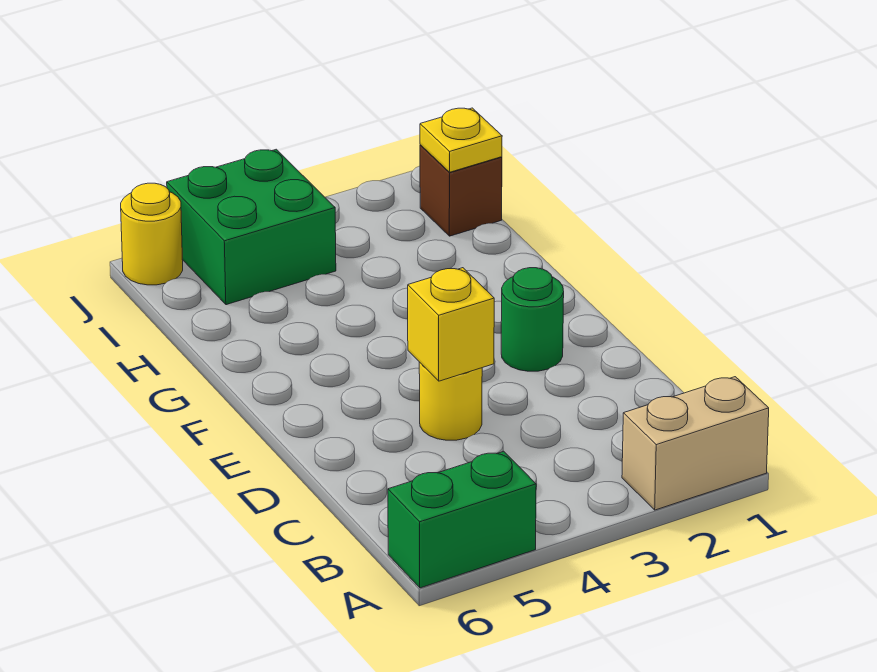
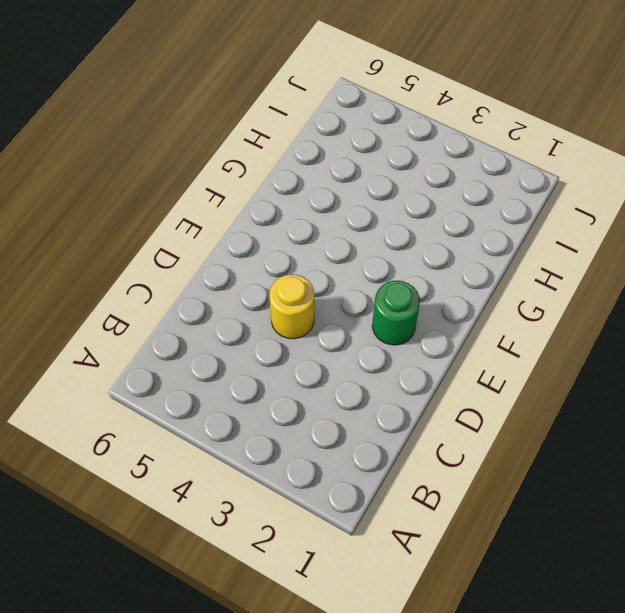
none -> tan 1x2 brick [622,377,769,510]
none -> green 1x2 brick [388,451,536,588]

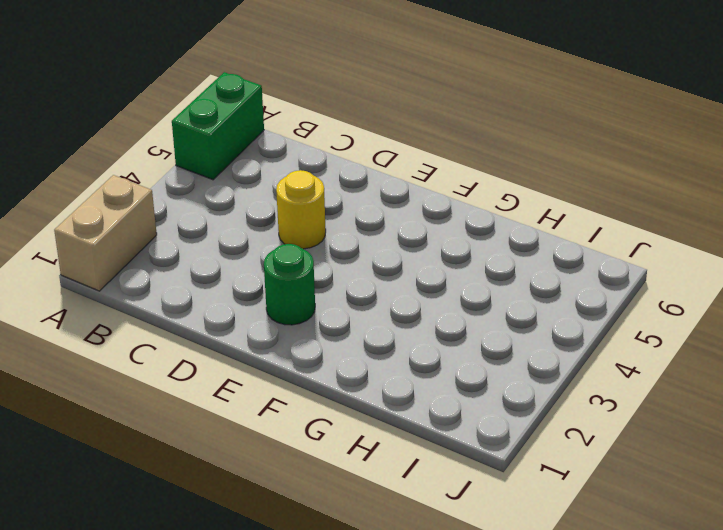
none -> brown 1x1 brick [420,145,502,236]
none -> green 2x2 brick [167,149,336,305]

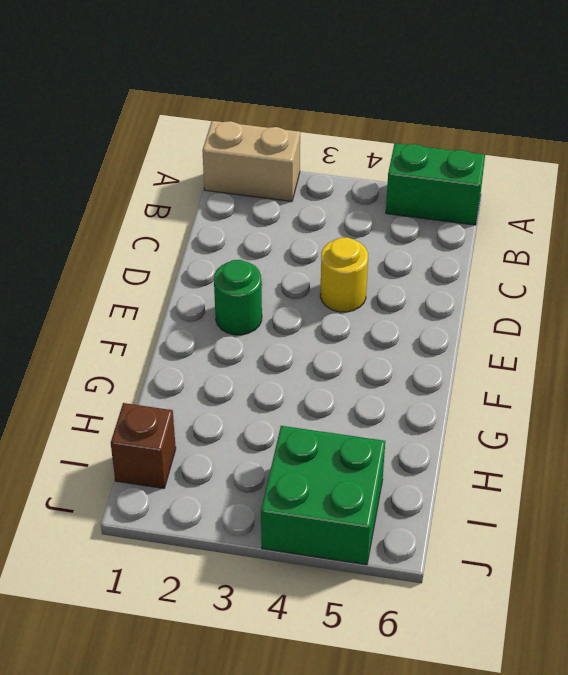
none -> yellow 1x1 round brick [121,183,183,285]
none -> yellow 1x1 brick [408,268,494,381]

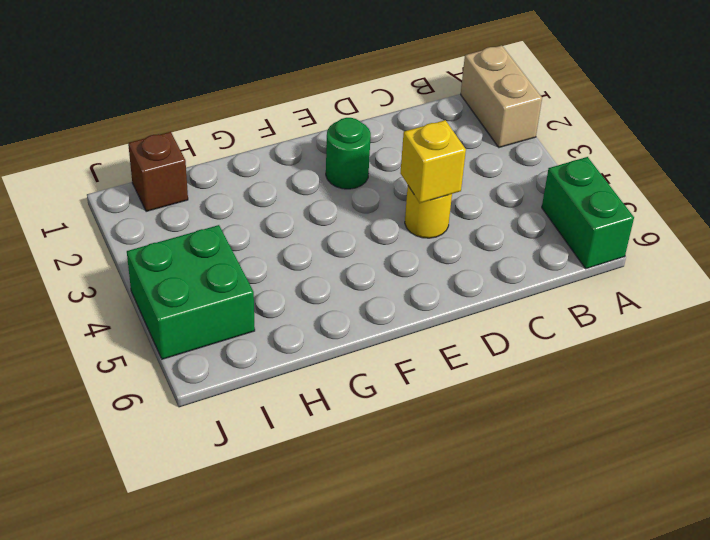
none -> yellow 1x1 round brick [121,183,183,285]
none -> yellow 1x1 plate [420,108,502,172]

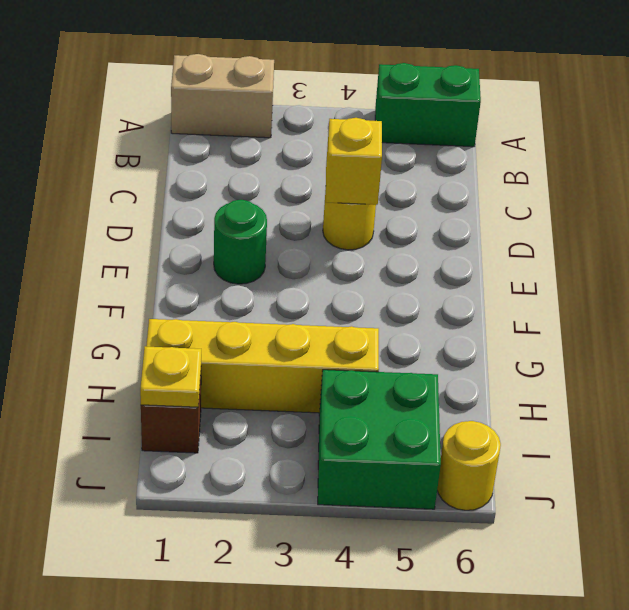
yellow 1x4 brick [146,319,379,413] -> none

